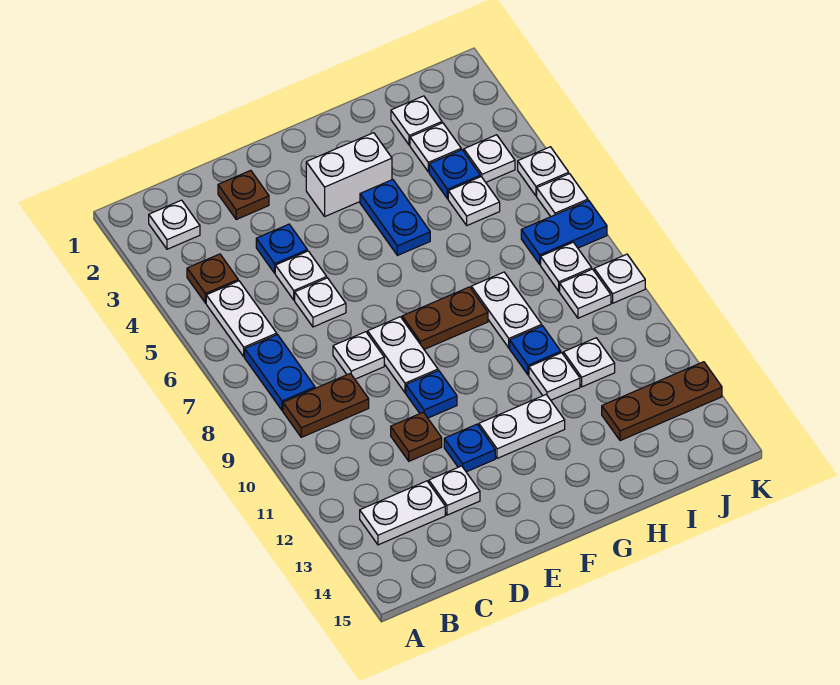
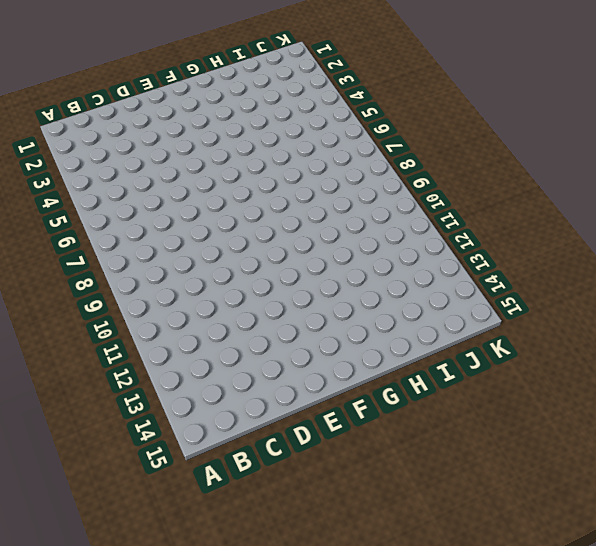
none -> white 1x1 plate [149,200,200,249]
none -> brown 1x1 plate [187,254,238,303]
none -> white 1x2 plate [206,281,277,357]
none -> blue 1x2 plate [245,335,315,411]

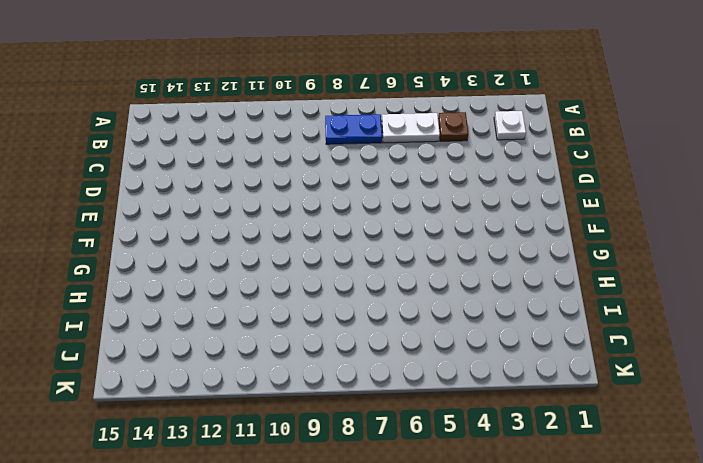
none -> brown 1x2 plate [283,373,369,437]
none -> white 1x2 plate [360,481,445,545]
none -> brown 1x1 plate [218,170,269,219]
none -> blue 1x1 plate [256,224,307,273]

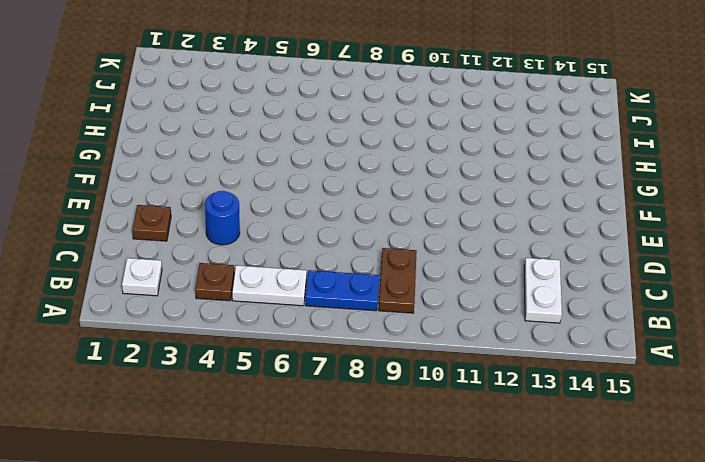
blue 1x1 round brick [205,191,240,245] -> blue 1x1 plate [256,224,307,273]
none -> white 1x1 plate [275,251,327,300]
none -> white 1x1 plate [295,278,346,327]
none -> white 1x1 plate [333,332,384,379]
none -> brown 1x1 plate [391,412,442,461]

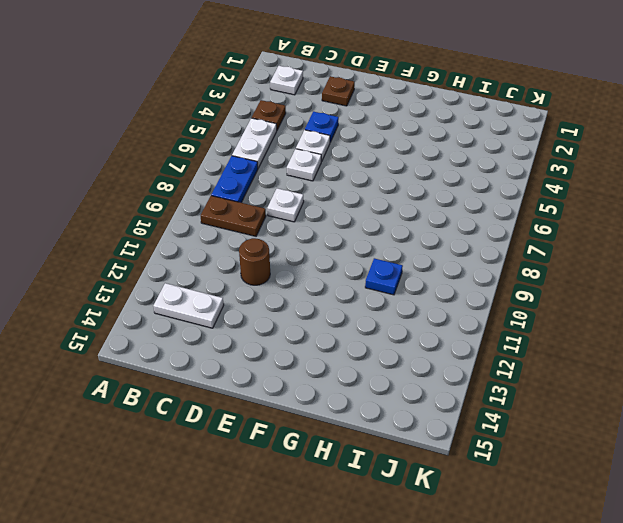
brown 1x1 round brick [239,238,270,285] -> brown 1x1 plate [391,412,442,461]
none -> white 1x1 plate [429,466,480,515]
none -> white 1x2 plate [368,317,438,393]
none -> blue 1x1 plate [406,371,457,418]
none -> blue 1x1 plate [444,424,495,472]

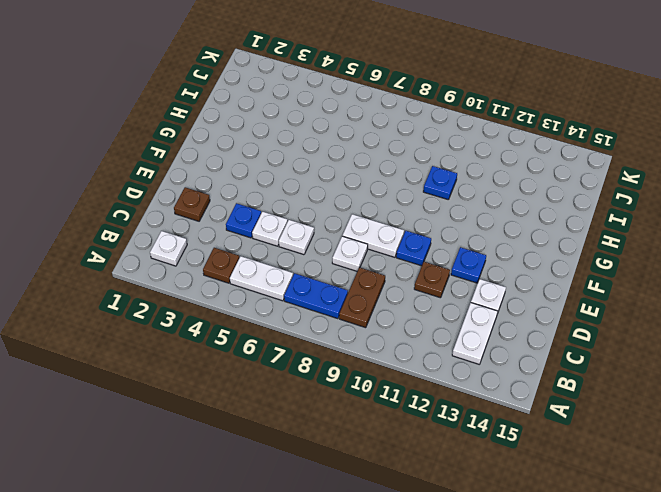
none -> white 1x2 brick [306,133,392,216]
none -> brown 1x2 plate [402,287,488,349]
none -> white 1x2 plate [479,395,565,458]
none -> blue 1x2 plate [360,180,430,256]

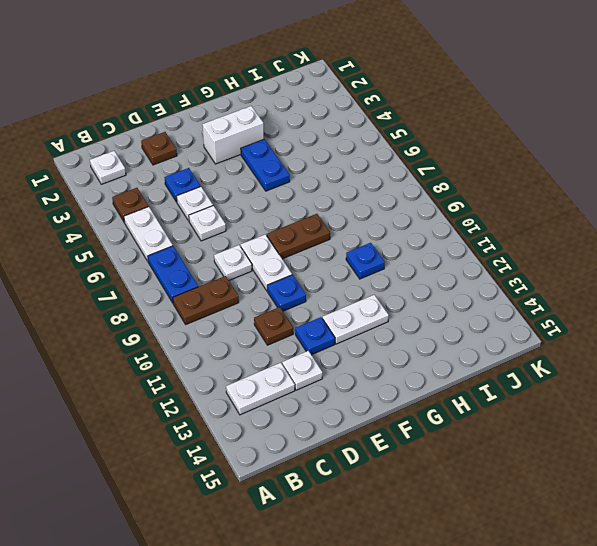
none -> white 1x2 plate [471,272,542,348]
none -> white 1x1 plate [529,353,580,400]
none -> white 1x1 plate [391,96,442,145]
none -> white 1x1 plate [410,123,461,172]

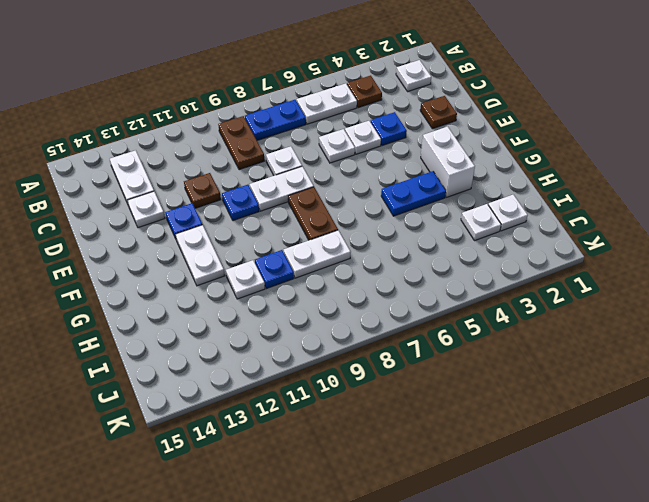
none -> blue 1x1 plate [429,150,480,199]
none -> white 1x1 plate [448,177,500,225]
none -> white 1x1 plate [563,338,615,387]
none -> brown 1x3 plate [602,362,722,441]

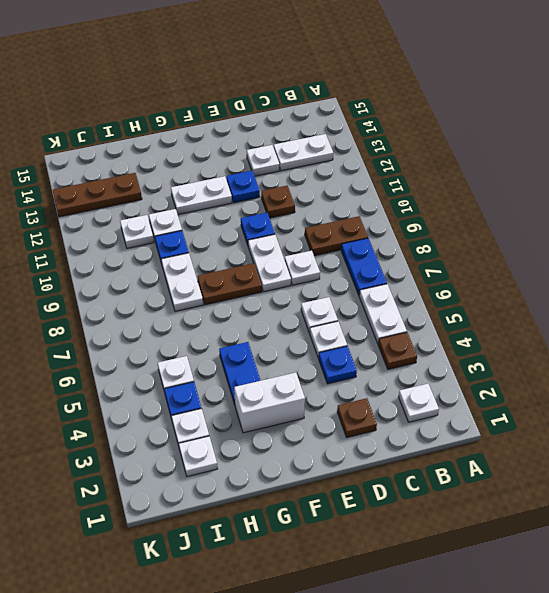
none -> white 1x1 plate [464,135,515,182]
none -> blue 1x2 plate [521,201,607,264]
none -> white 1x1 plate [541,242,592,291]
none -> white 1x1 plate [560,269,611,318]

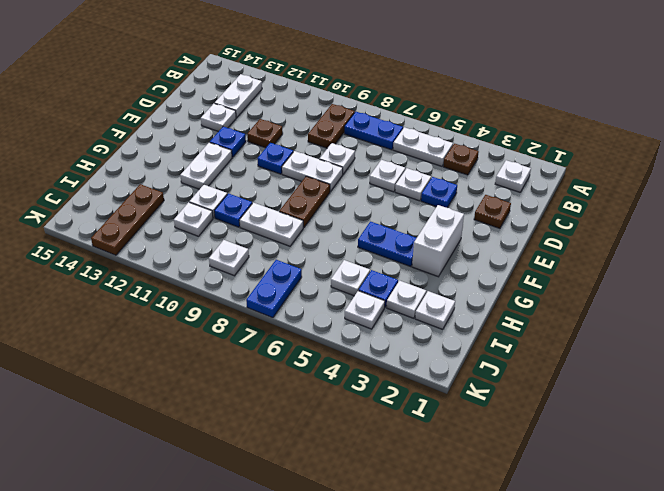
none -> white 1x1 plate [541,242,592,291]
none -> white 1x1 plate [518,147,569,196]
none -> white 1x1 plate [537,174,588,217]
none -> white 1x1 plate [594,254,645,303]

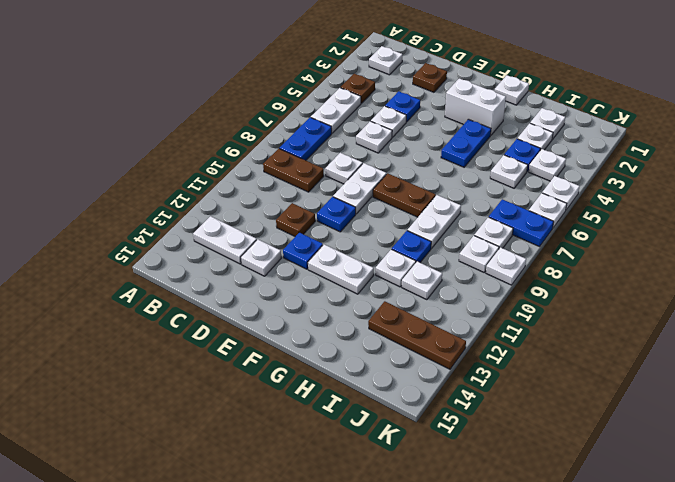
white 1x1 plate [495,75,529,105] -> none

